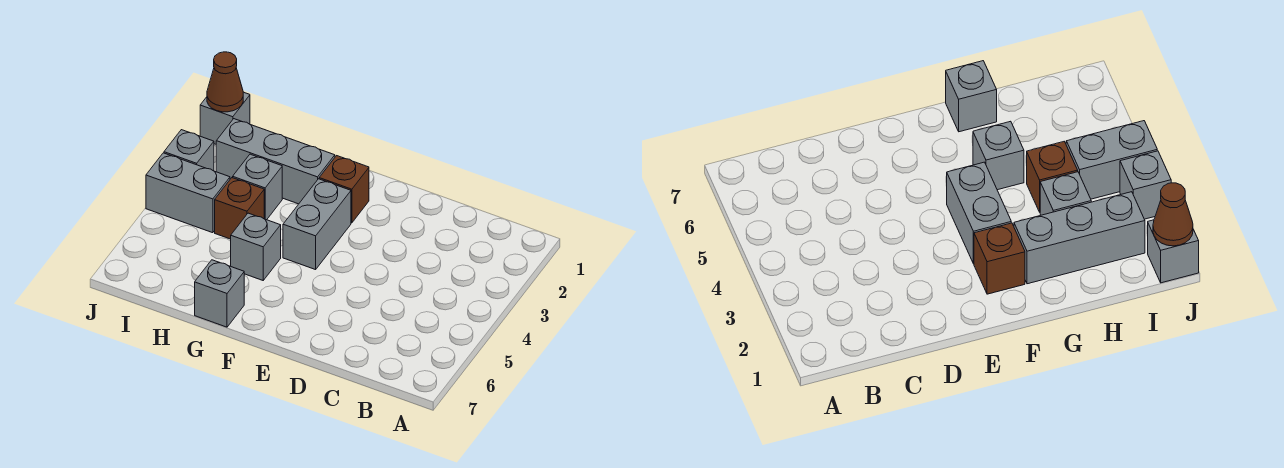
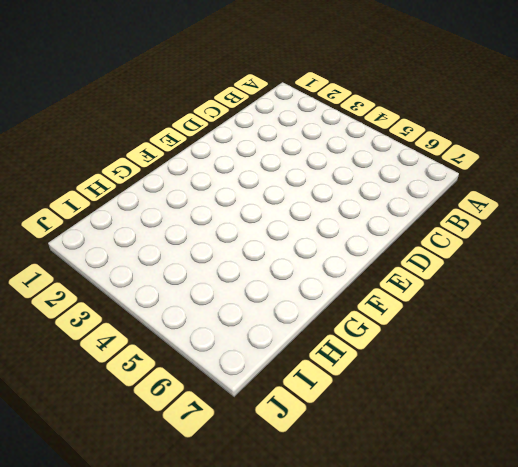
none -> brown 1x1 brick [319,156,369,223]
none -> grey 1x2 brick [283,179,351,270]

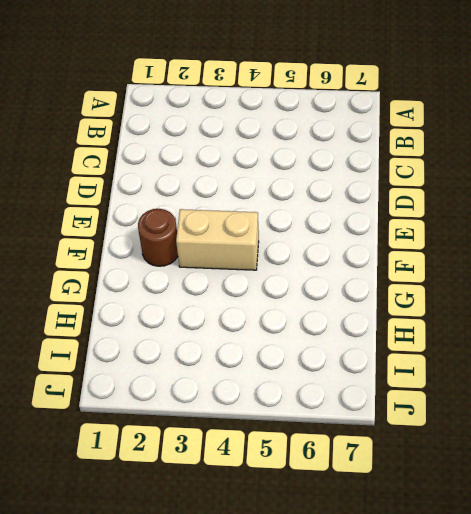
brown 1x1 round brick [138,209,178,266] -> brown 1x1 brick [319,156,369,223]
tan 1x2 brick [176,209,259,270] -> grey 1x2 brick [283,179,351,270]
none -> grey 1x3 brick [216,119,335,204]
none -> grey 1x1 brick [231,213,281,280]

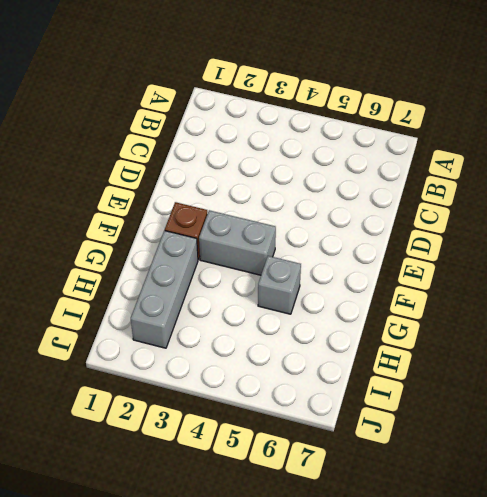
none -> grey 1x1 brick [195,260,244,327]
none -> grey 1x1 brick [233,154,282,220]

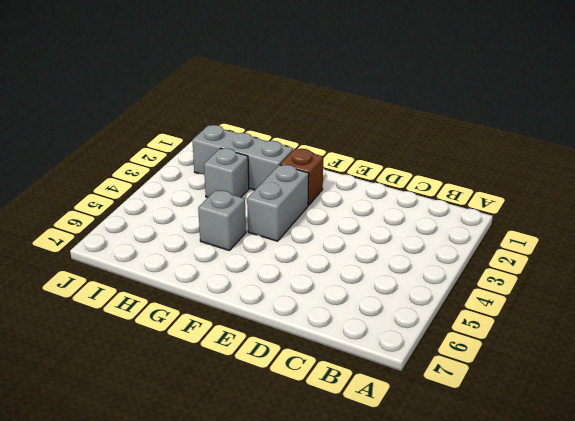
none -> grey 1x1 brick [195,260,244,327]
none -> brown 1x1 brick [215,178,264,239]

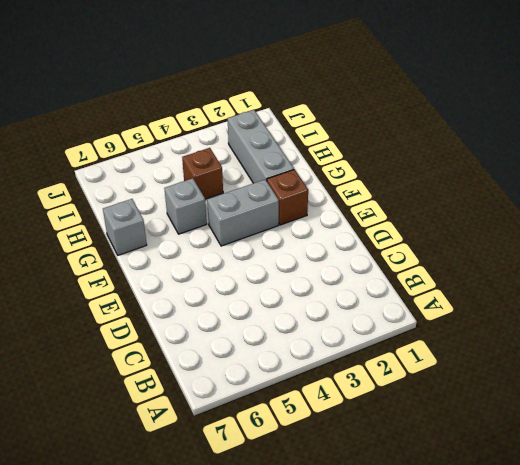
none -> grey 1x1 brick [233,154,282,220]
none -> grey 1x2 brick [146,153,230,233]

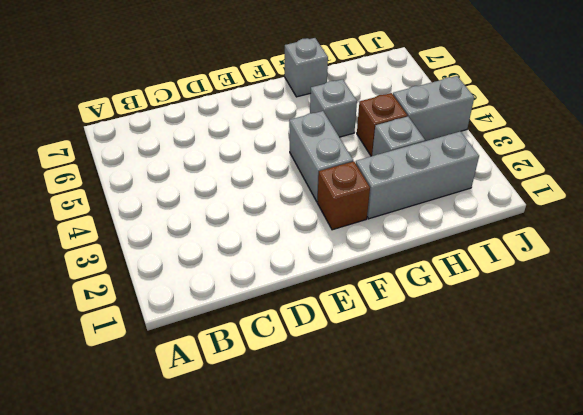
none -> grey 1x1 brick [200,92,250,144]
none -> grey 1x1 brick [164,130,214,171]

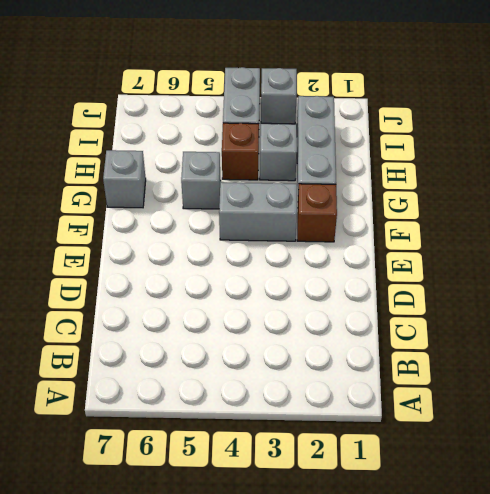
none -> grey 1x1 brick [200,92,250,144]
none -> brown 1x1 cone [207,52,243,112]

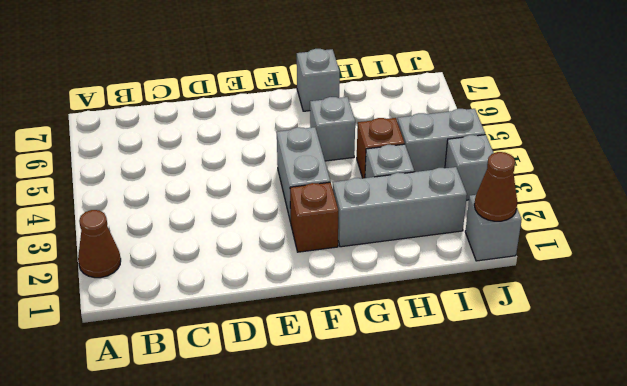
brown 1x1 cone [78,210,121,278] -> none

